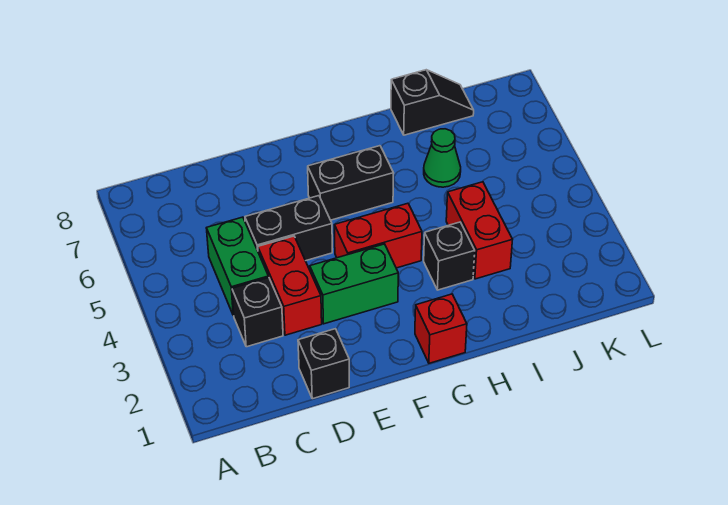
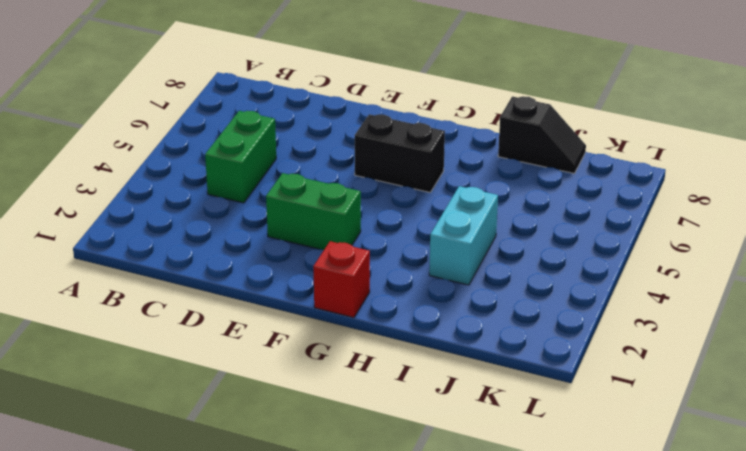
cyan 1x2 brick [429,186,498,285] -> red 1x2 brick [446,182,513,279]
none -> black 1x1 brick [232,278,283,347]
none -> black 1x1 brick [298,329,349,399]
none -> red 1x2 brick [258,236,322,335]

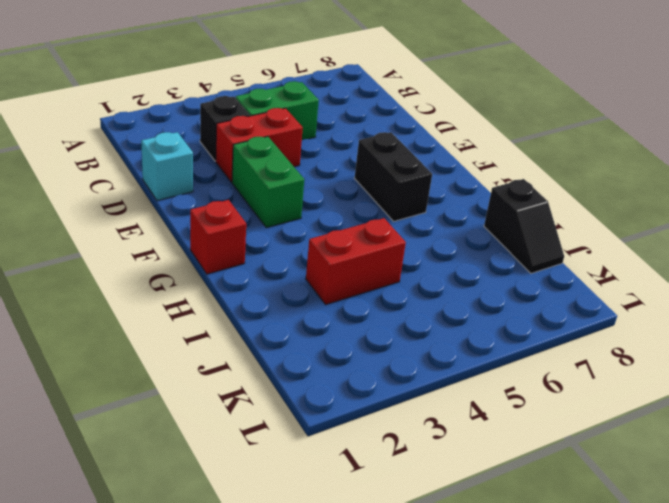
cyan 1x1 brick [141,132,193,201] -> black 1x1 brick [298,329,349,399]
none -> black 1x2 brick [245,196,332,261]
none -> red 1x2 brick [334,203,422,268]
none -> black 1x1 brick [424,222,475,290]

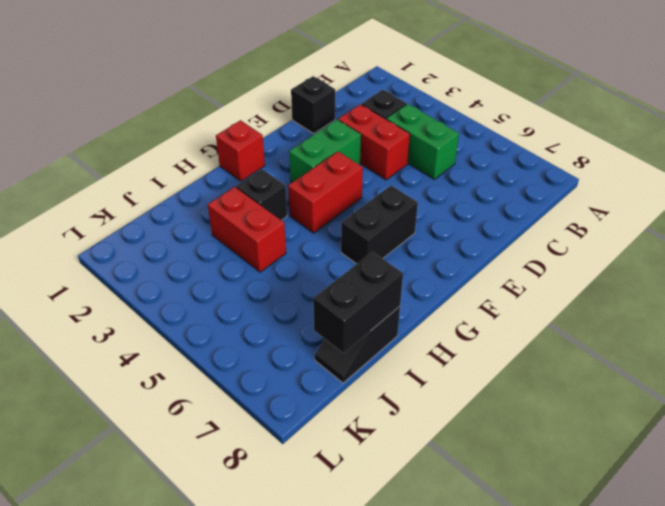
black 1x2 brick [313,252,403,353] -> black 1x2 brick moved to [245,196,332,261]
none -> green 1x1 cone [424,129,461,187]

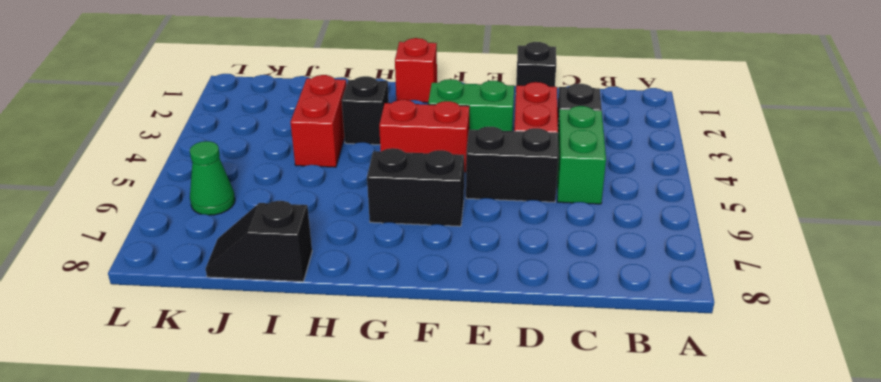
green 1x1 cone [190,141,235,215] -> green 1x1 cone moved to [424,129,461,187]

